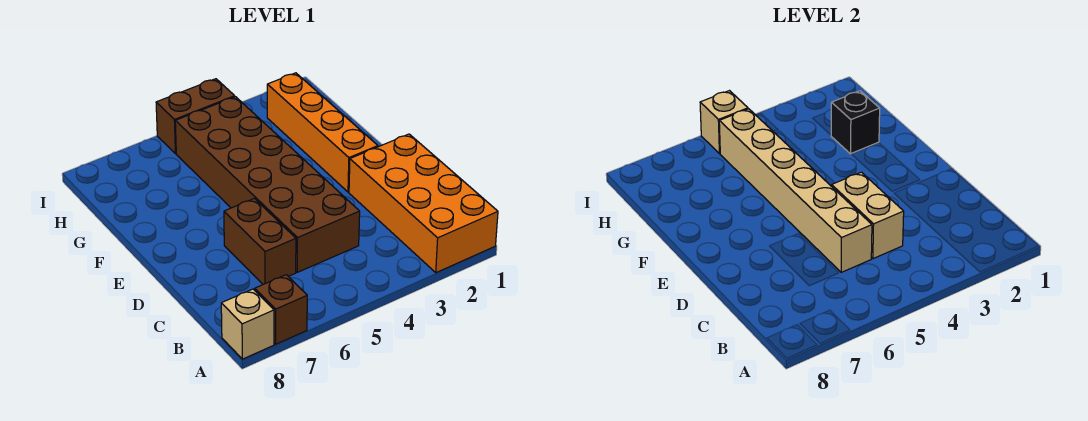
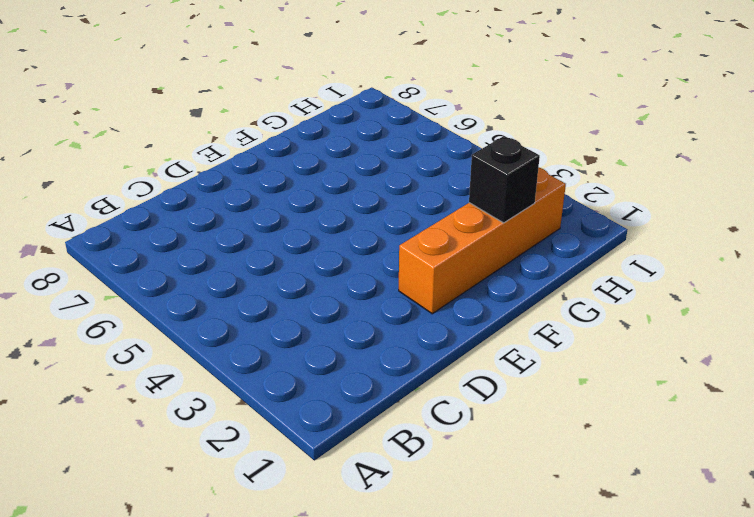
none -> orange 2x4 brick [349,134,498,273]
none -> brown 1x1 brick [255,275,307,344]

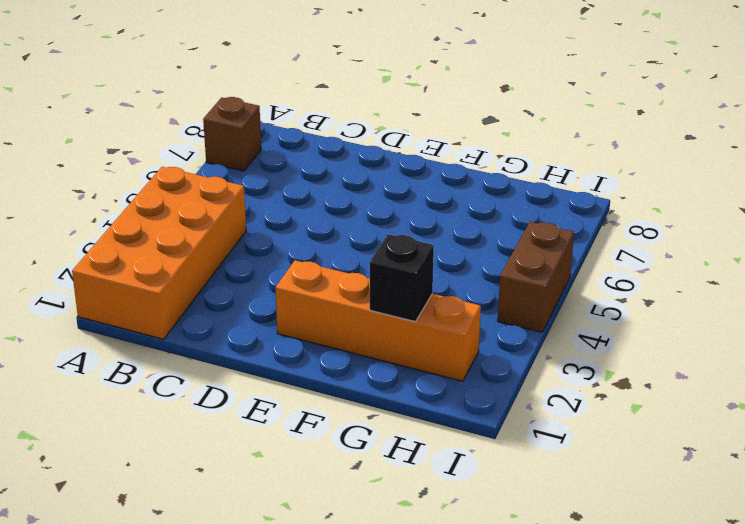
orange 2x4 brick [72,167,246,339] -> orange 2x4 brick turned to [349,134,498,273]
none -> tan 1x1 brick [221,289,274,359]
none -> brown 2x6 brick [175,97,360,272]

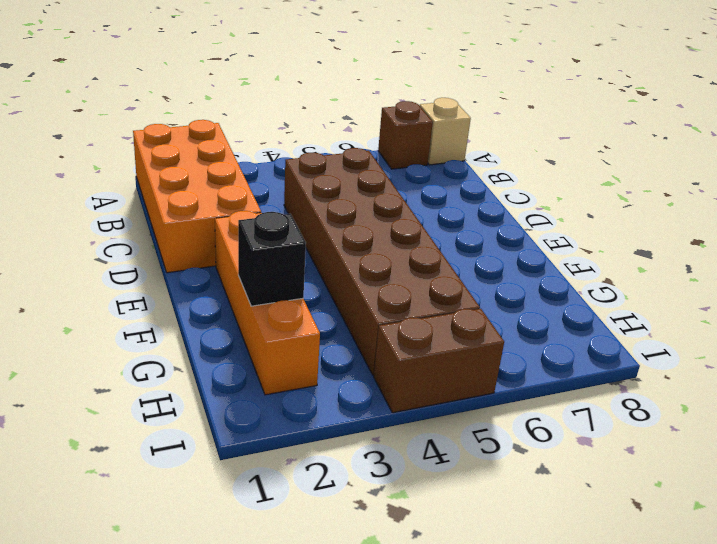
none -> brown 1x2 brick [224,198,296,284]
none -> tan 1x2 brick [832,172,904,259]

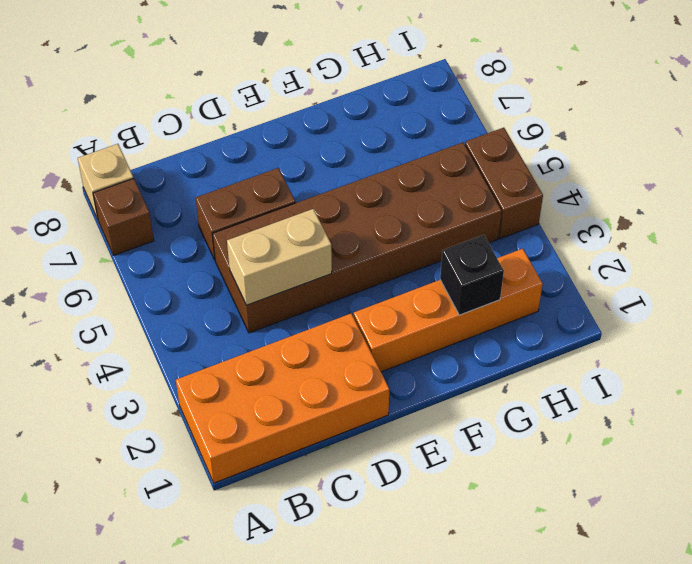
none -> tan 1x6 brick [719,109,872,272]
none -> tan 1x1 brick [700,91,748,154]

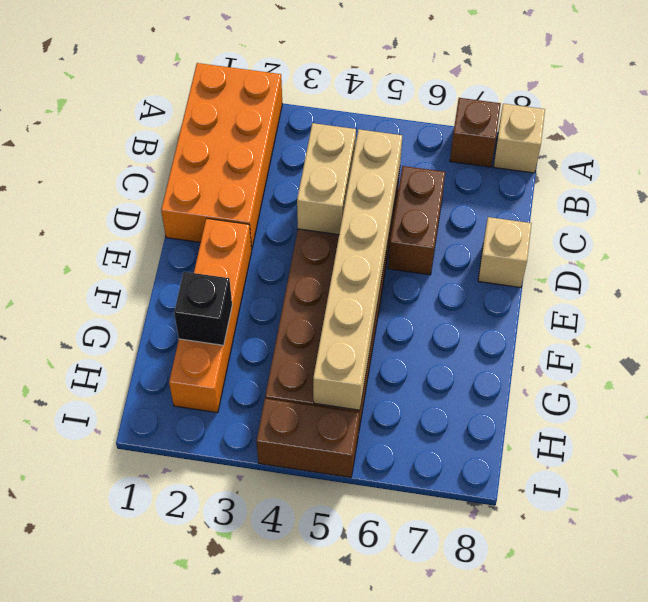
tan 1x1 brick [478,217,532,288] -> tan 1x1 brick moved to [700,91,748,154]

